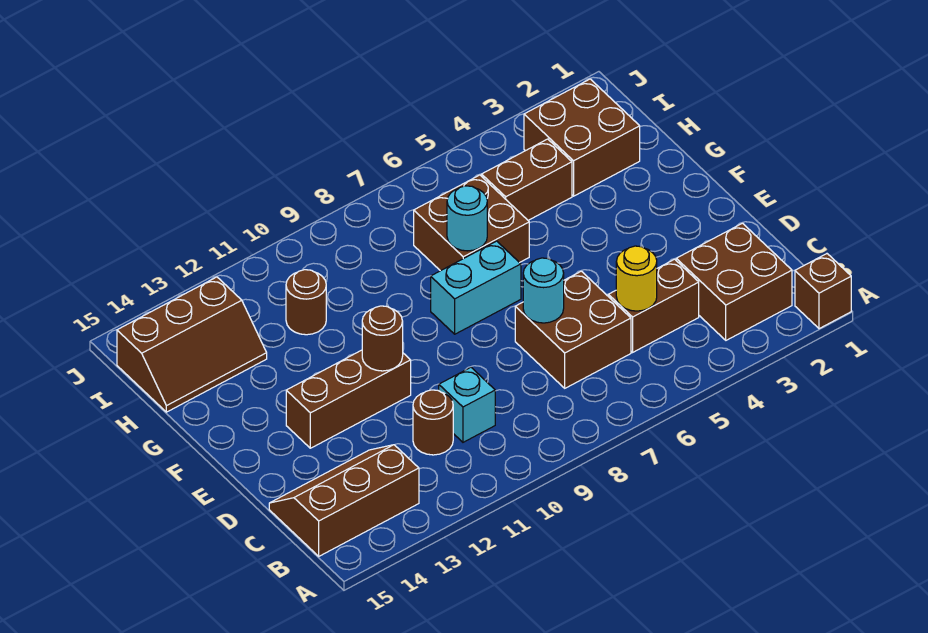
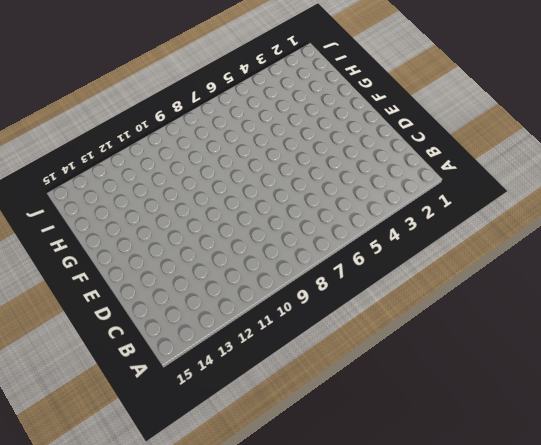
none -> brown 1x1 brick [795,254,851,329]
none -> brown 2x2 brick [676,223,792,340]
none -> brown 2x3 slope [269,445,419,556]

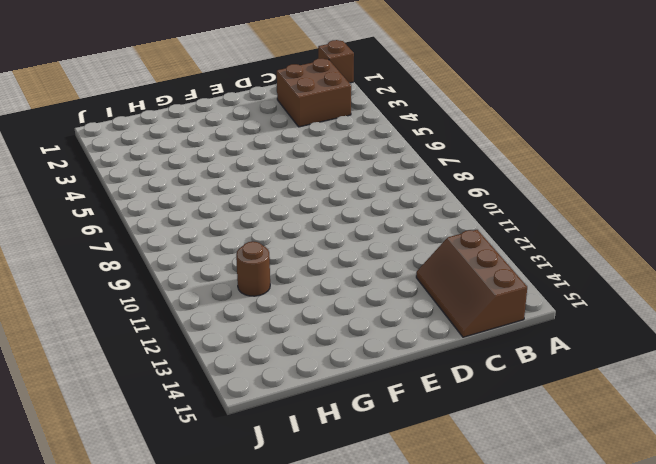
none -> brown 1x2 brick [608,259,699,352]
none -> brown 2x2 brick [515,271,631,388]
none -> cyan 1x1 brick [439,367,495,442]

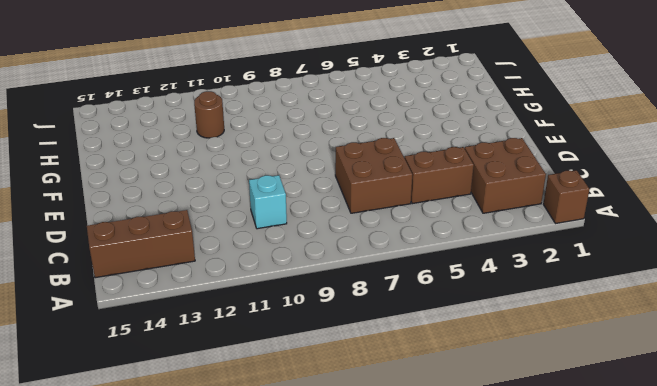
none -> brown 1x1 round brick [413,390,453,455]
none -> brown 1x3 brick [286,350,411,448]
none -> cyan 1x2 brick [431,241,521,334]

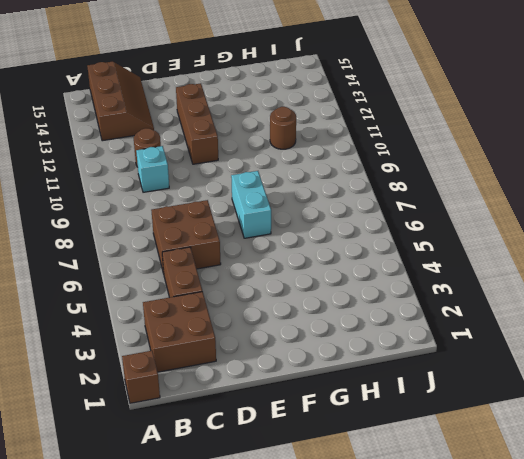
none -> brown 2x2 brick [414,175,529,271]
none -> brown 2x2 brick [524,79,640,196]
none -> brown 1x2 brick [482,139,572,220]

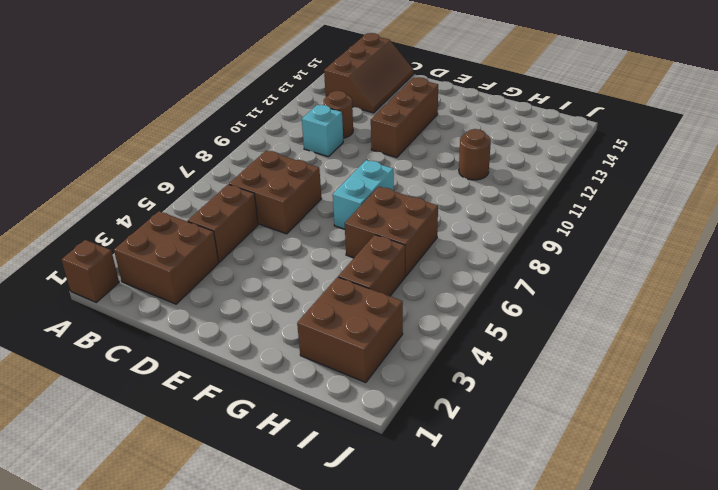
none -> brown 2x3 slope [117,277,267,412]
none -> yellow 1x1 round brick [616,246,657,311]
none -> cyan 1x1 round brick [523,258,564,323]

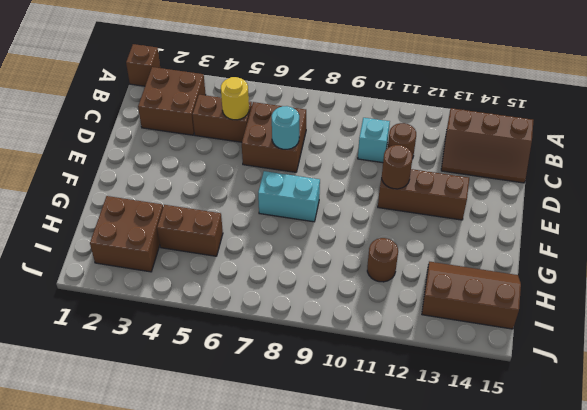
none -> brown 2x2 brick [414,175,529,271]
none -> cyan 1x1 round brick [447,186,487,251]

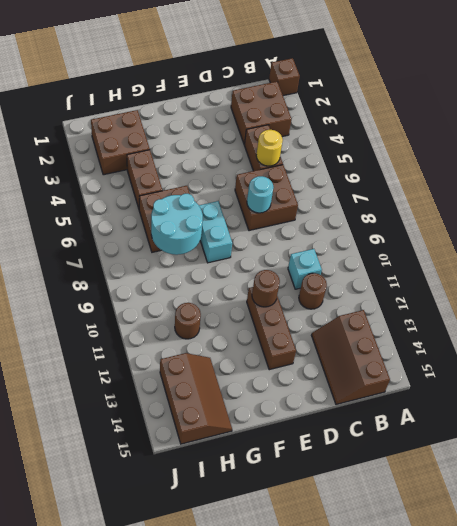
cyan 2x2 round brick [151,194,203,255] -> cyan 1x1 round brick [447,186,487,251]

